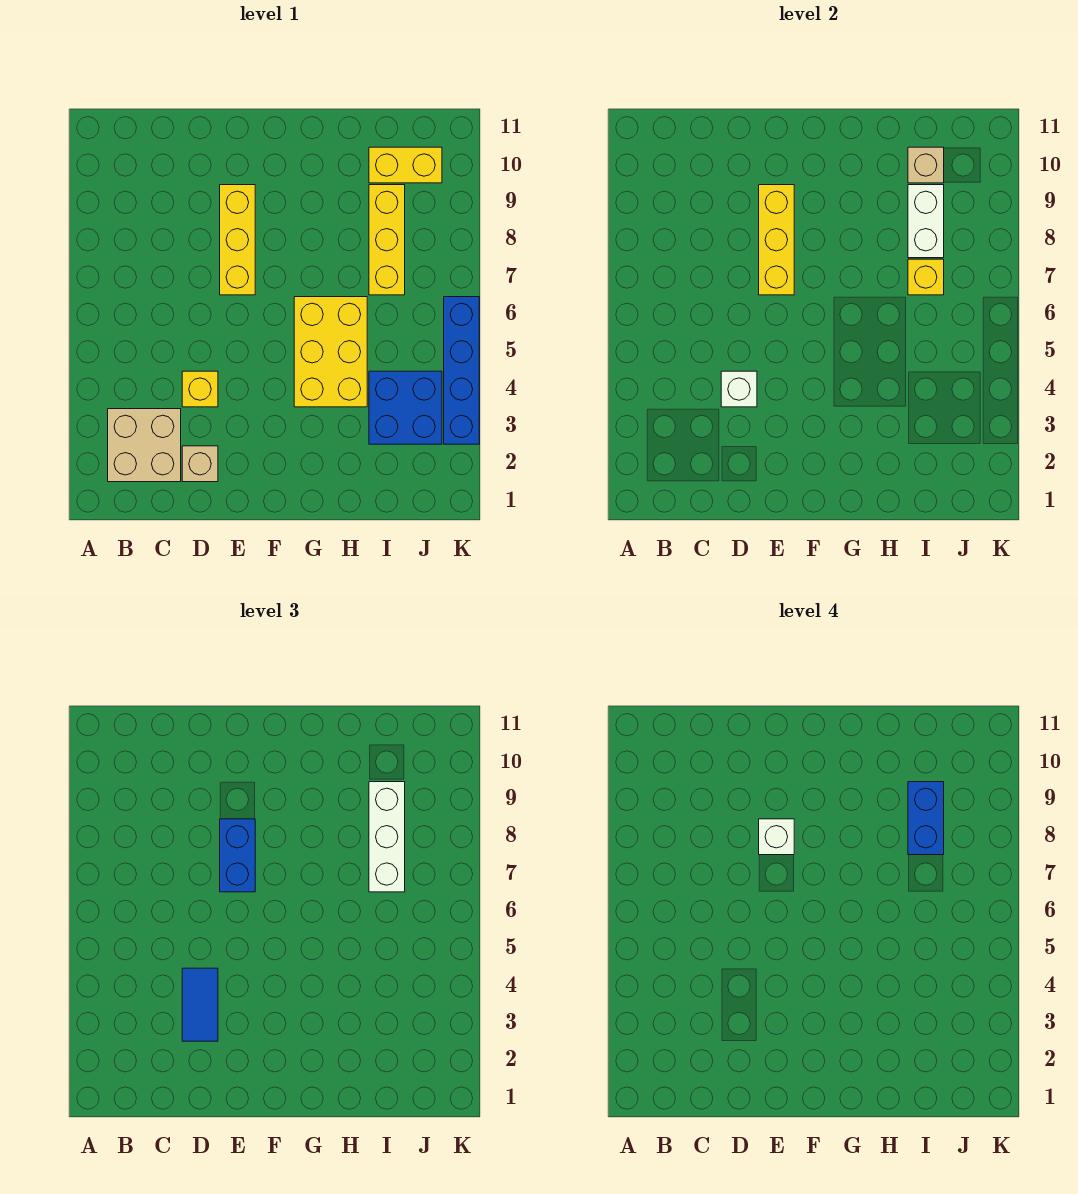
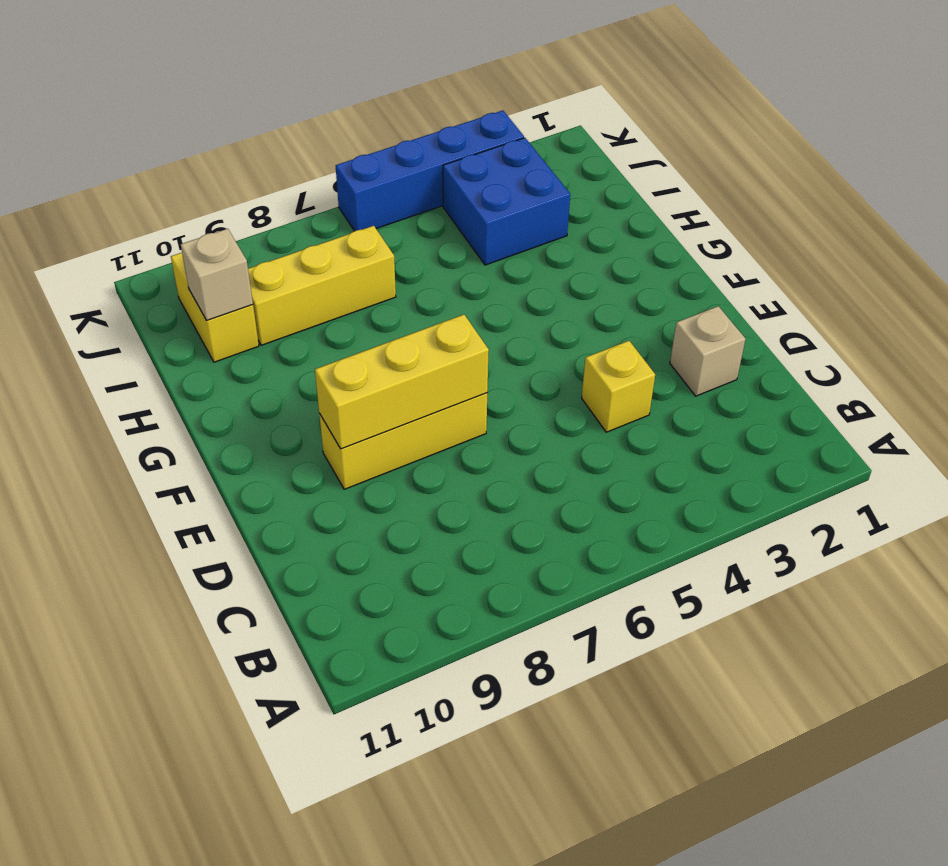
none -> tan 2x2 brick [108,409,181,482]
none -> yellow 2x3 brick [294,297,367,407]
none -> white 1x1 brick [721,371,757,407]

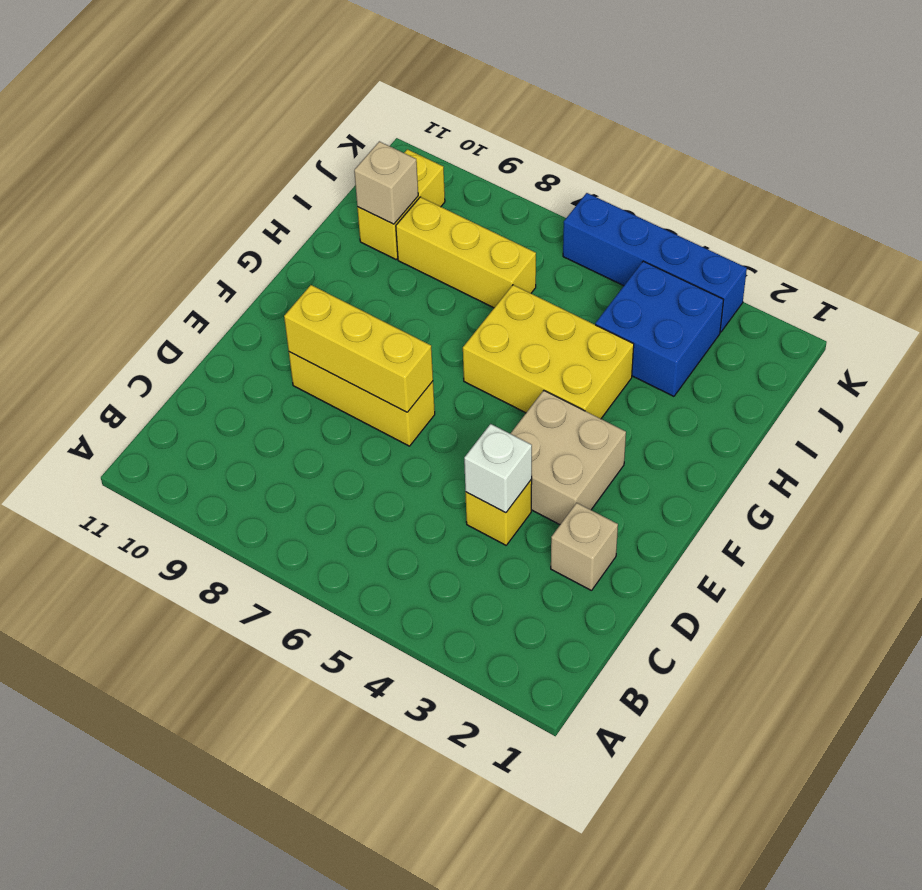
tan 2x2 brick [510,391,626,525] -> tan 2x2 brick moved to [108,409,181,482]
none -> yellow 1x1 brick [908,259,944,295]
none -> white 1x2 brick [908,185,944,258]
none -> blue 1x2 tile [182,968,218,1041]

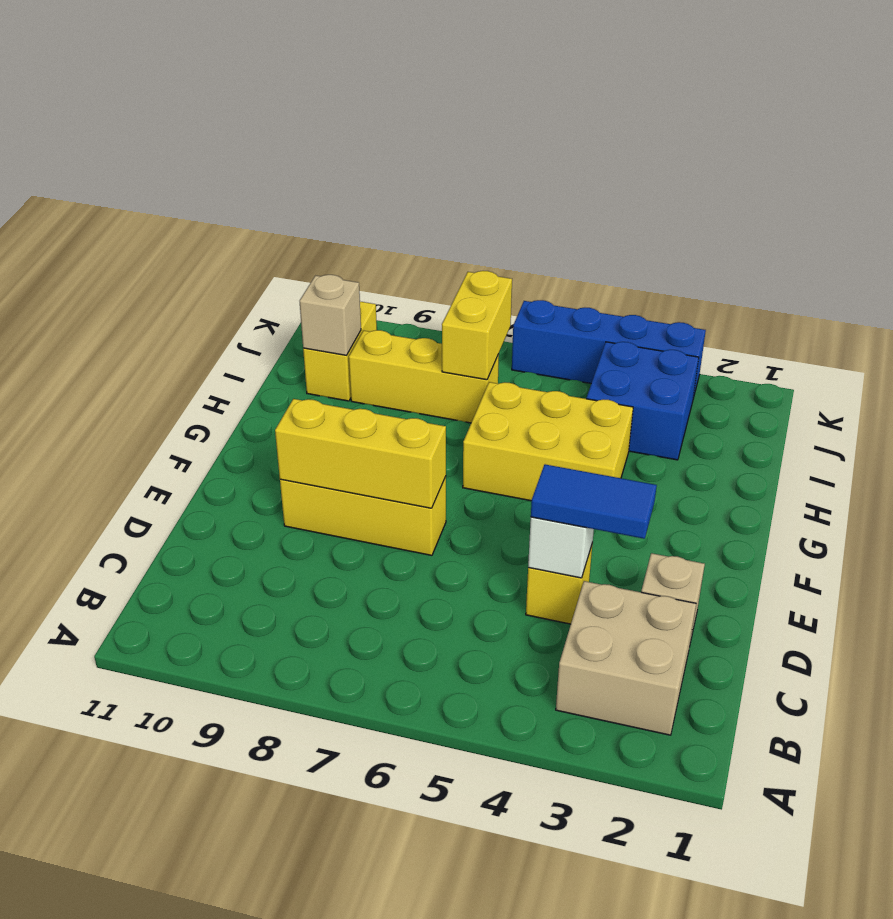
yellow 1x2 brick [442,271,512,380] -> yellow 1x1 brick [908,259,944,295]
none -> white 1x2 brick [908,185,944,258]
none -> blue 1x2 brick [220,819,255,892]
none -> white 1x3 brick [369,782,405,892]

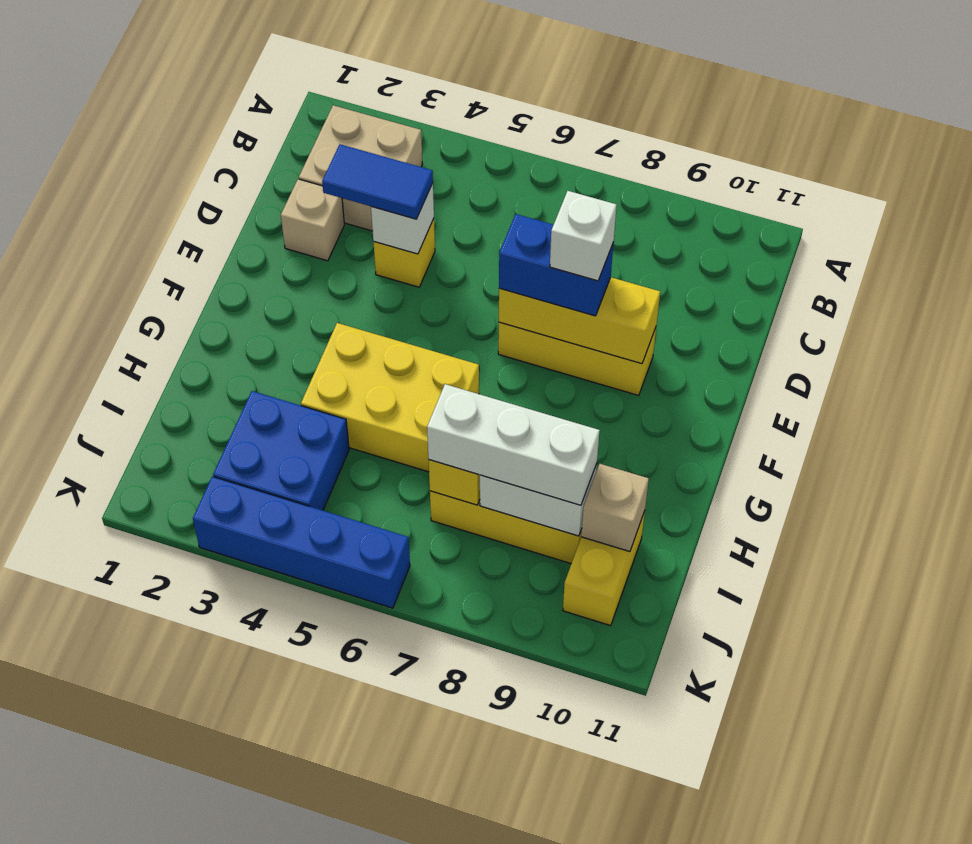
none -> blue 1x2 brick [908,782,944,855]

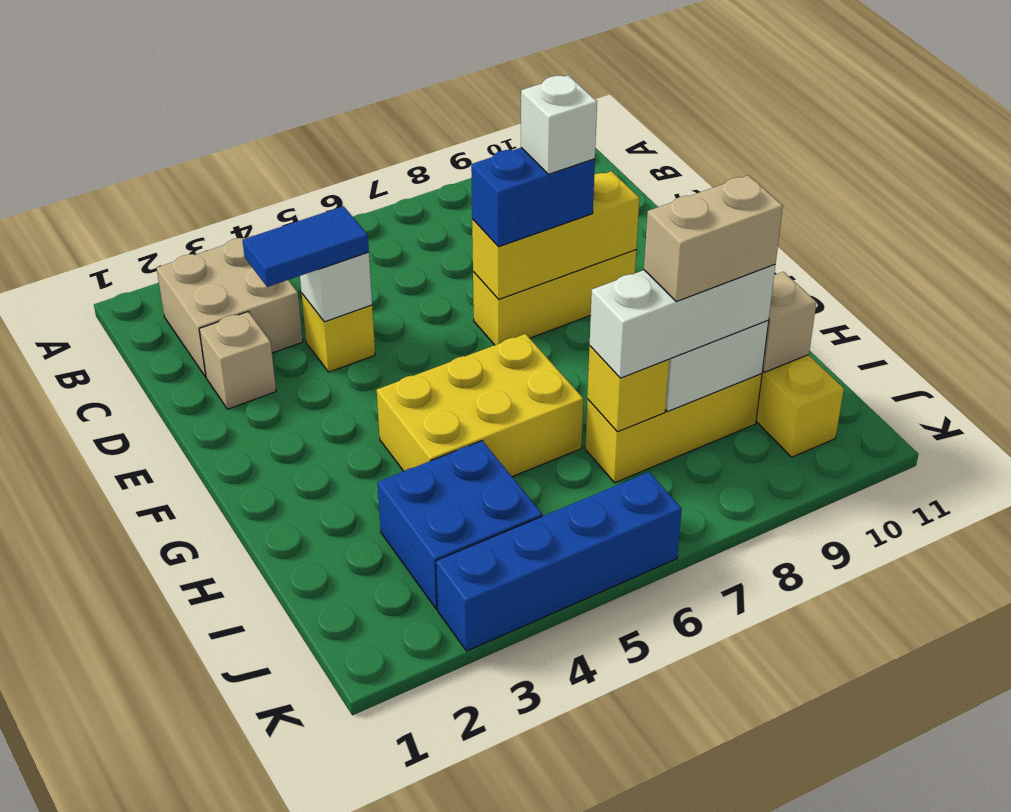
tan 1x2 brick [644,175,783,302] -> blue 1x2 brick [908,782,944,855]

